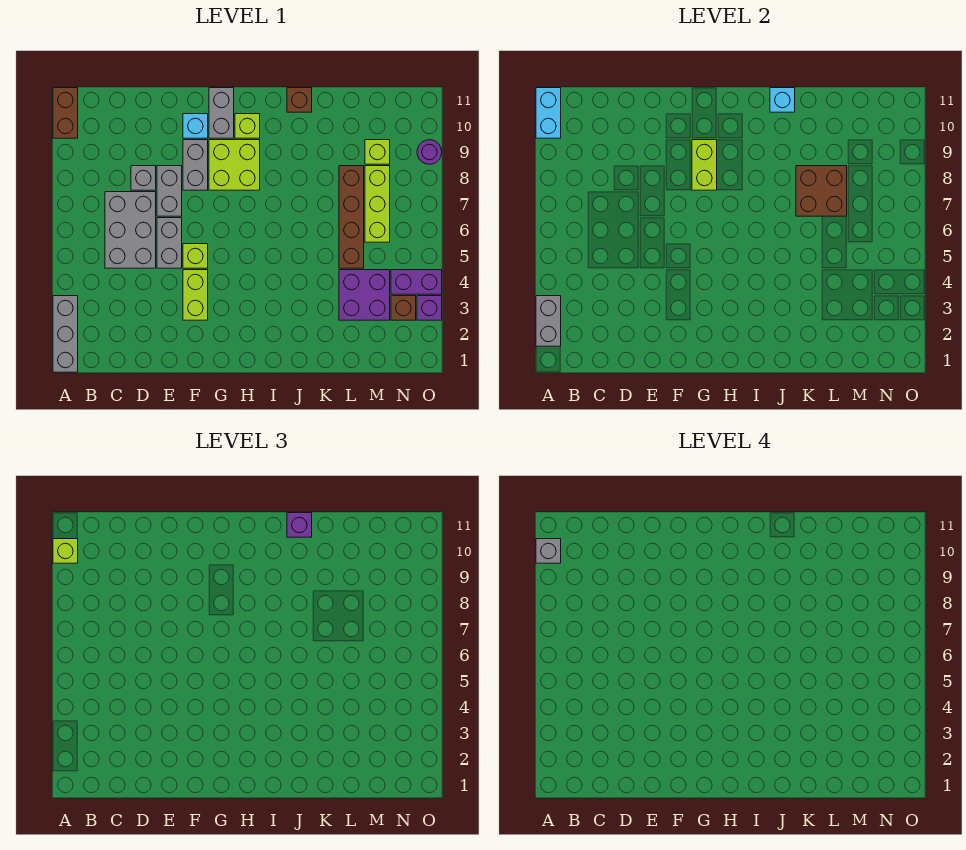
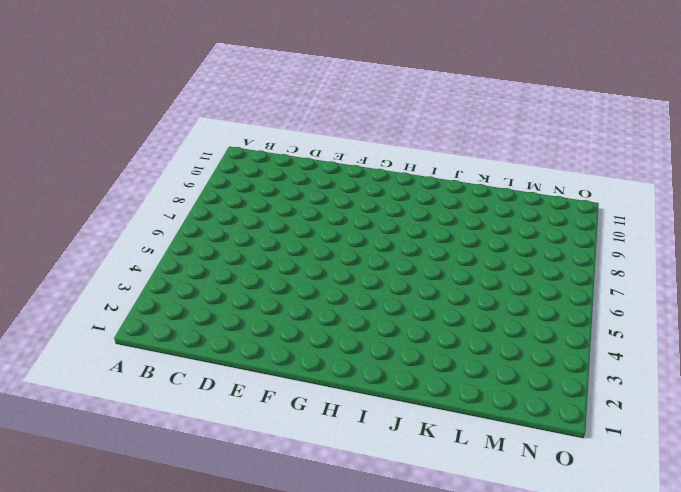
none -> grey 1x3 brick [53,296,78,372]
none -> brown 1x2 brick [53,88,78,138]
none -> grey 2x3 brick [105,192,156,268]
none -> grey 1x1 brick [131,166,156,190]

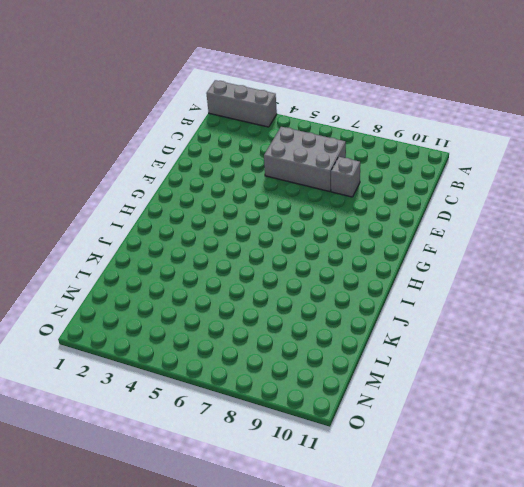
none -> brown 1x2 brick [53,88,78,138]
none -> grey 1x2 brick [157,218,182,268]
none -> grey 1x2 brick [157,166,182,216]
none -> lime 1x2 brick [183,270,208,320]

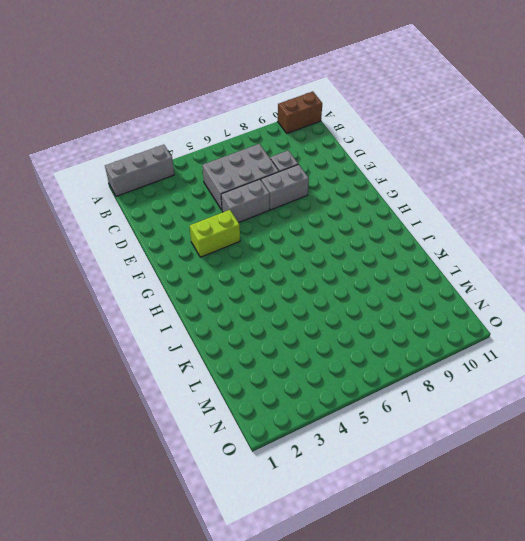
none -> lime 1x1 brick [183,244,208,268]
none -> grey 1x2 brick [183,140,208,190]
none -> cyan 1x1 brick [183,114,208,138]
none -> lime 2x2 brick [209,140,260,190]

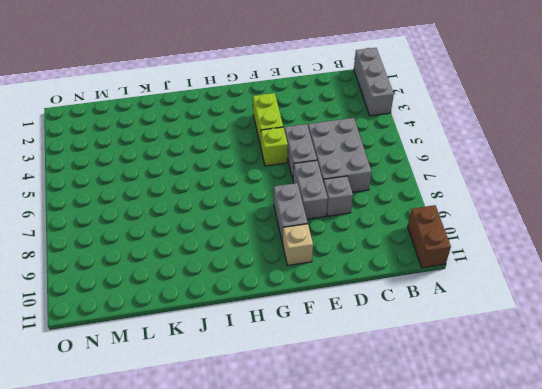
tan 1x1 brick [283,224,313,265] -> cyan 1x1 brick [183,114,208,138]
none -> lime 2x2 brick [209,140,260,190]
none -> grey 1x2 brick [209,88,234,138]
none -> lime 1x1 brick [235,114,260,138]
none -> brown 1x1 brick [287,88,312,112]

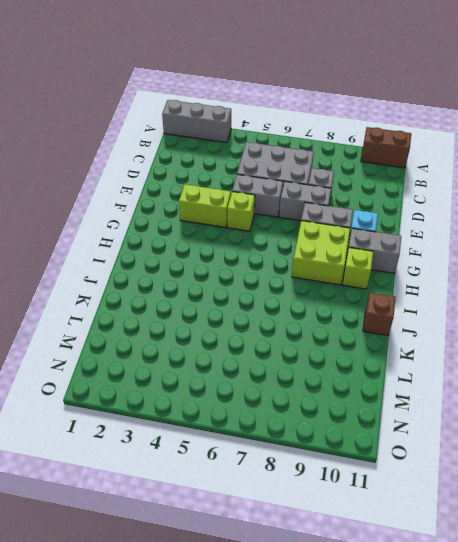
none -> purple 2x2 brick [339,270,390,320]
none -> brown 1x4 brick [339,166,364,268]
none -> lime 1x3 brick [365,166,390,242]
none -> lime 1x1 brick [365,140,390,164]

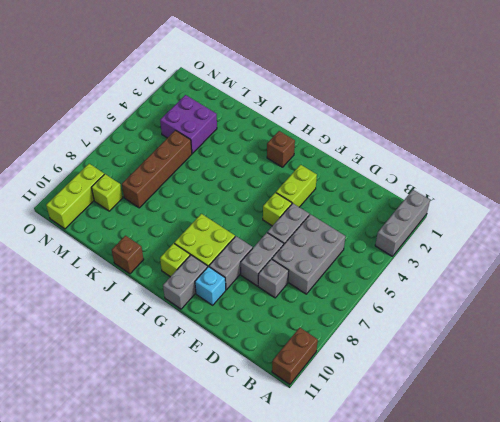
brown 1x1 brick [267,131,295,167] -> brown 1x1 brick moved to [391,296,416,320]
lime 1x3 brick [46,164,104,229] -> lime 1x3 brick moved to [365,166,390,242]
none -> purple 1x2 brick [391,270,442,294]
none -> purple 1x1 brick [417,296,442,320]
none -> purple 1x1 round brick [417,140,442,164]
none -> grey 1x2 brick [536,296,561,346]

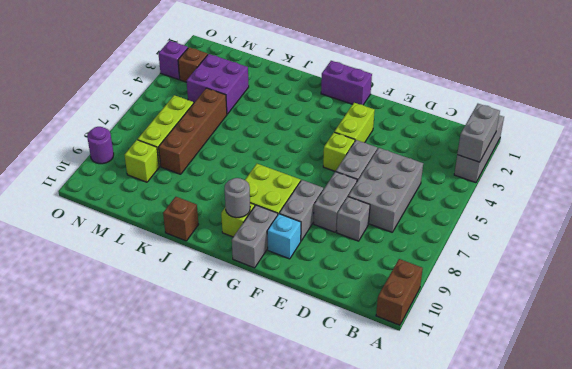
purple 1x2 brick [321,61,372,105] -> purple 1x2 brick moved to [391,270,442,294]
grey 1x1 round brick [225,178,250,218] -> none
none -> cyan 1x2 brick [536,88,561,138]
none -> lime 1x2 brick [692,140,717,190]
none -> cyan 1x1 brick [770,88,795,112]
none -> brown 2x2 brick [796,166,847,216]

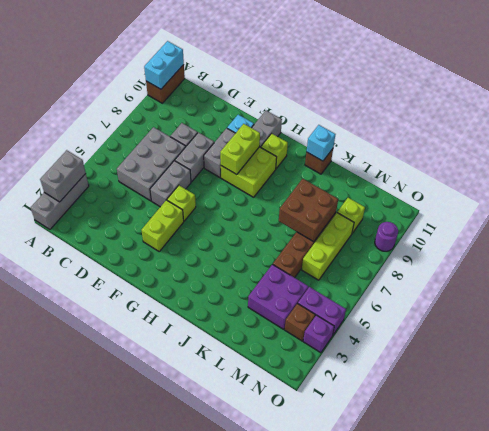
none -> lime 1x1 brick [53,539,78,563]
none -> purple 1x1 brick [287,513,312,537]
none -> grey 1x1 brick [536,539,561,563]

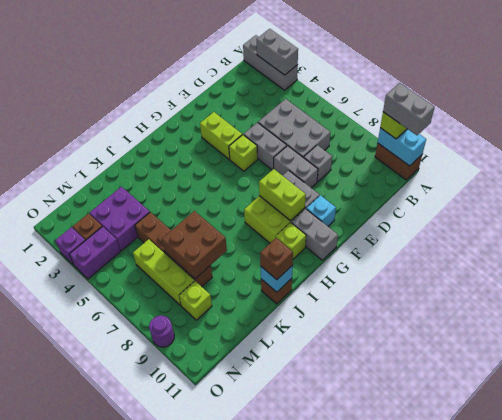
grey 1x2 brick [383,83,435,135] -> grey 1x1 brick [536,539,561,563]
brown 1x1 brick [260,238,293,280] -> purple 1x1 brick [287,513,312,537]

